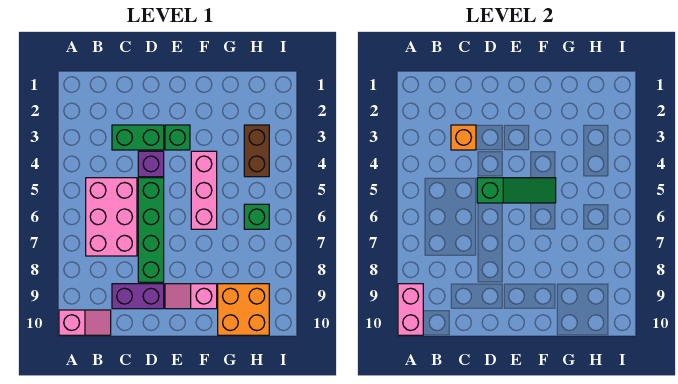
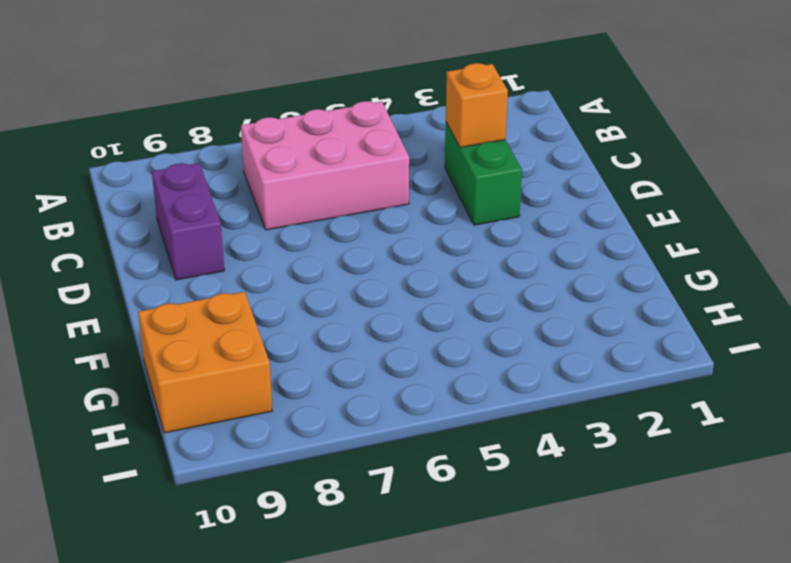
none -> pink 1x2 slope [59,310,111,335]
none -> purple 1x1 brick [138,151,164,177]
none -> green 1x4 brick [138,178,164,282]

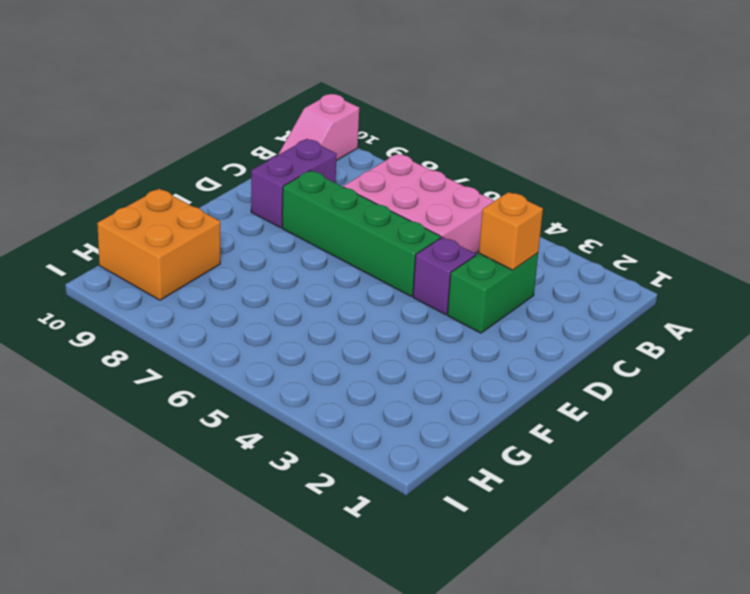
none -> green 1x1 brick [165,125,190,150]
none -> pink 1x2 slope [165,284,217,309]
none -> pink 1x3 brick [191,151,217,229]

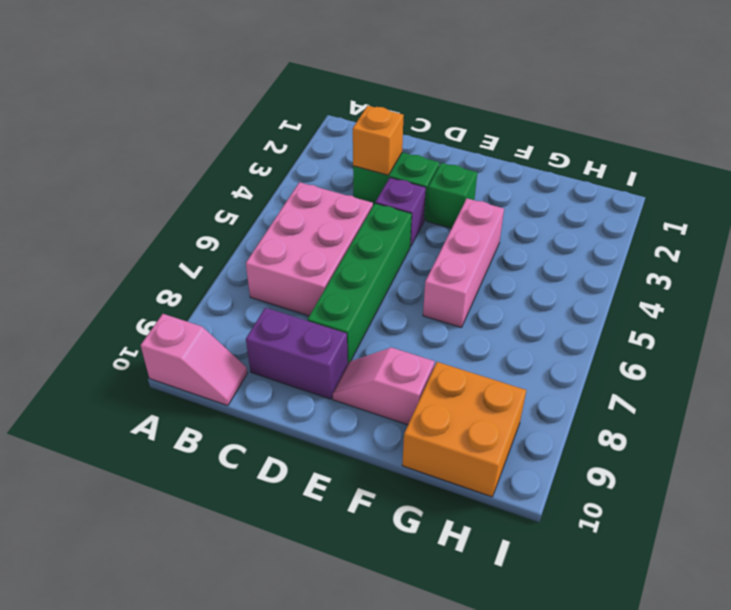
none -> brown 1x2 brick [244,125,269,177]
none -> green 1x1 brick [244,204,269,229]
none -> pink 1x2 brick [398,284,423,335]

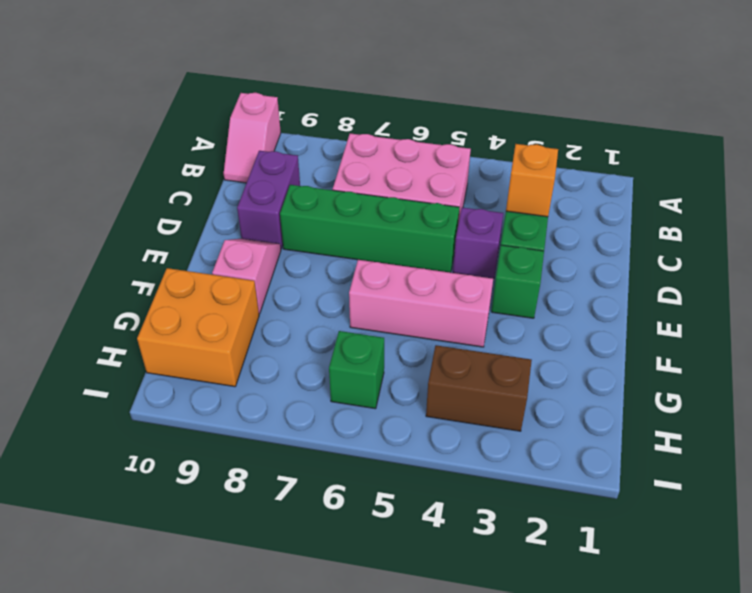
none -> pink 1x2 brick [398,284,423,335]
none -> green 1x3 slope [477,178,556,203]

